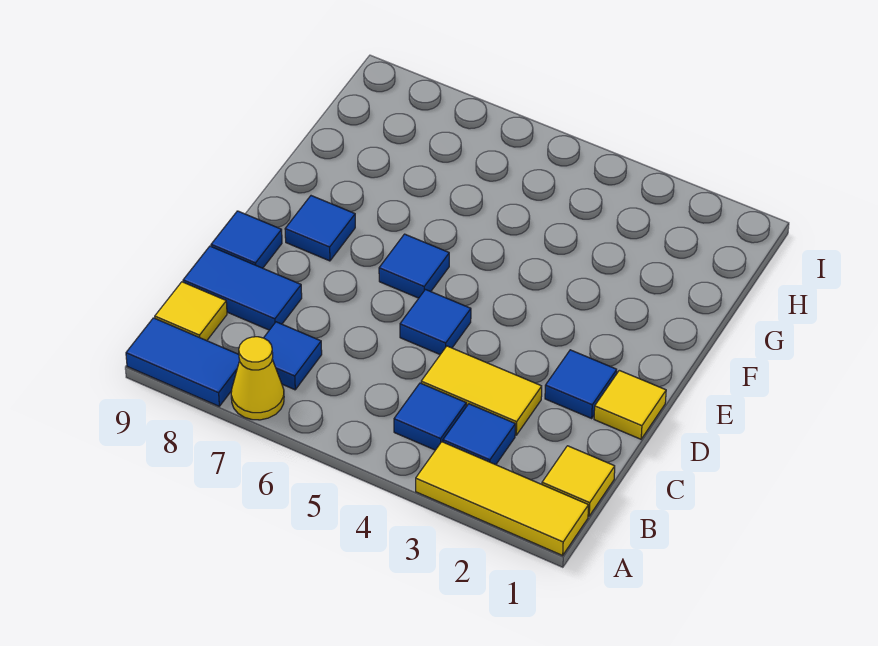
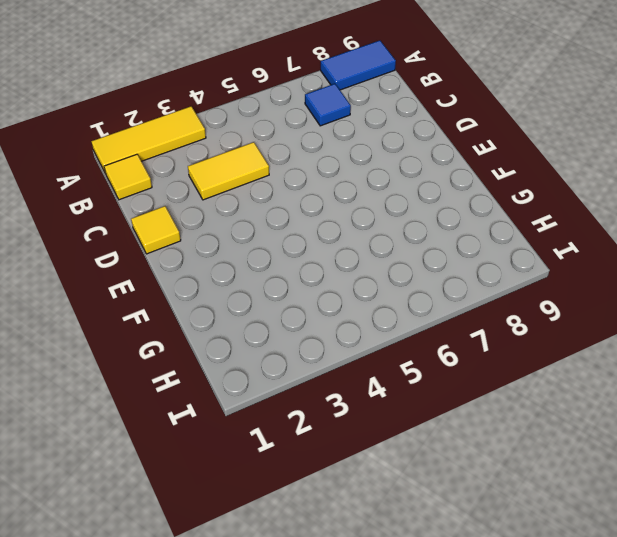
none -> yellow 1x1 cone [231,337,284,420]
none -> blue 1x1 tile [443,404,515,465]
none -> blue 1x1 tile [394,383,466,450]

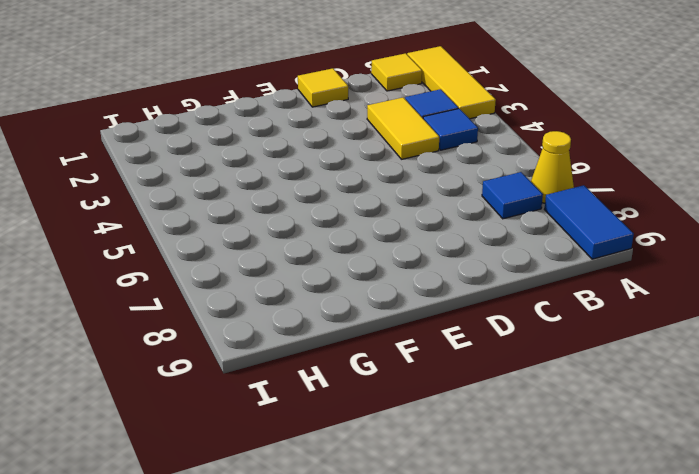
none -> yellow 1x1 tile [155,282,227,341]
none -> blue 1x2 tile [183,246,302,330]
none -> blue 1x1 tile [545,350,617,418]

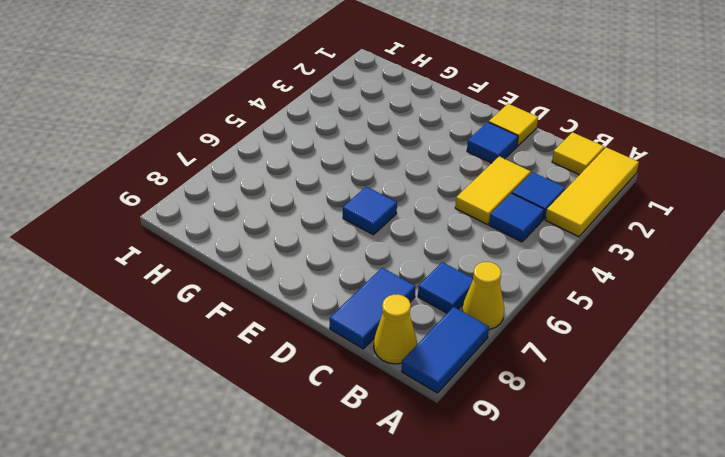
yellow 1x1 cone [374,295,417,364] -> yellow 1x1 tile [155,282,227,341]
none -> blue 1x1 tile [400,290,471,354]
none -> blue 1x1 tile [211,211,282,268]
none -> blue 1x1 tile [285,196,355,261]

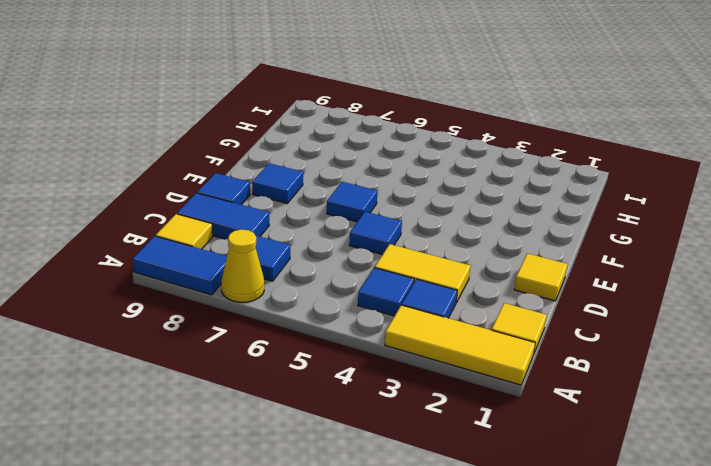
none -> blue 1x1 tile [545,350,617,418]

